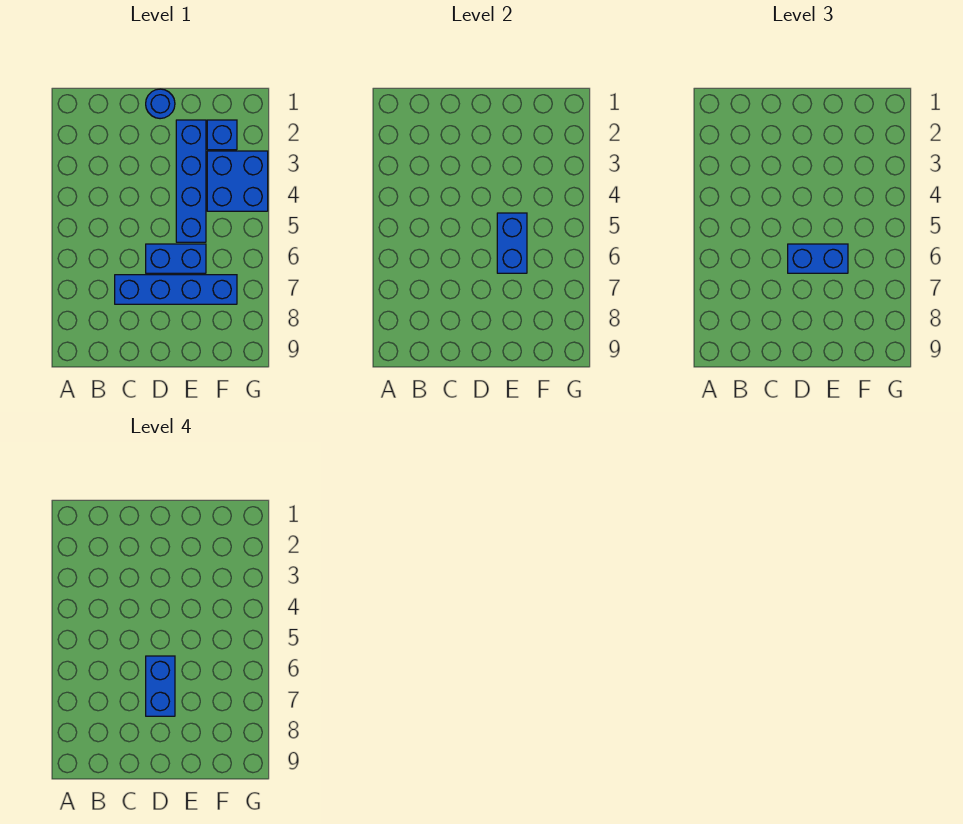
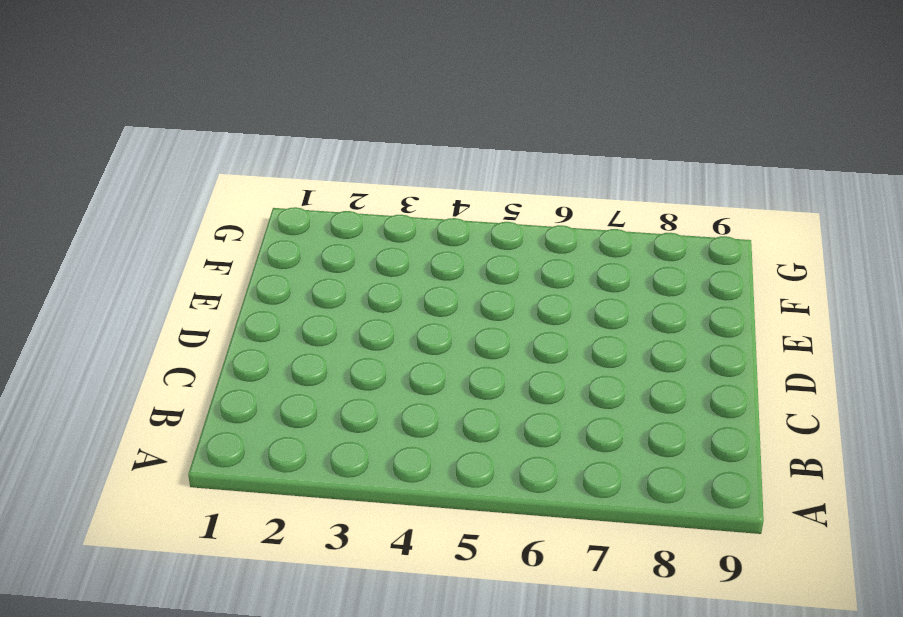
none -> blue 1x4 brick [115,275,237,304]
none -> blue 1x1 round brick [146,89,175,119]

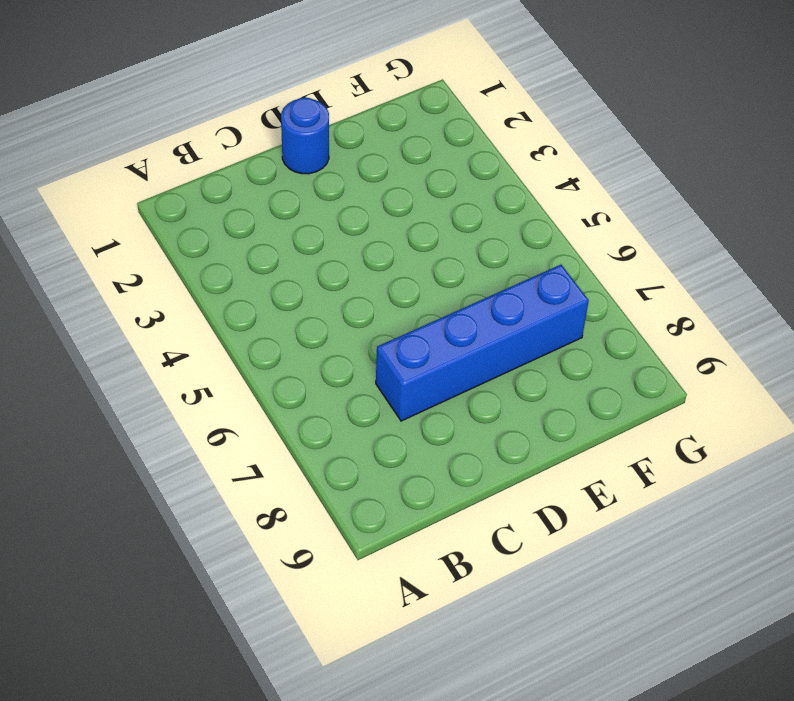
none -> blue 1x2 brick [146,244,206,273]
none -> blue 1x4 brick [176,120,206,242]

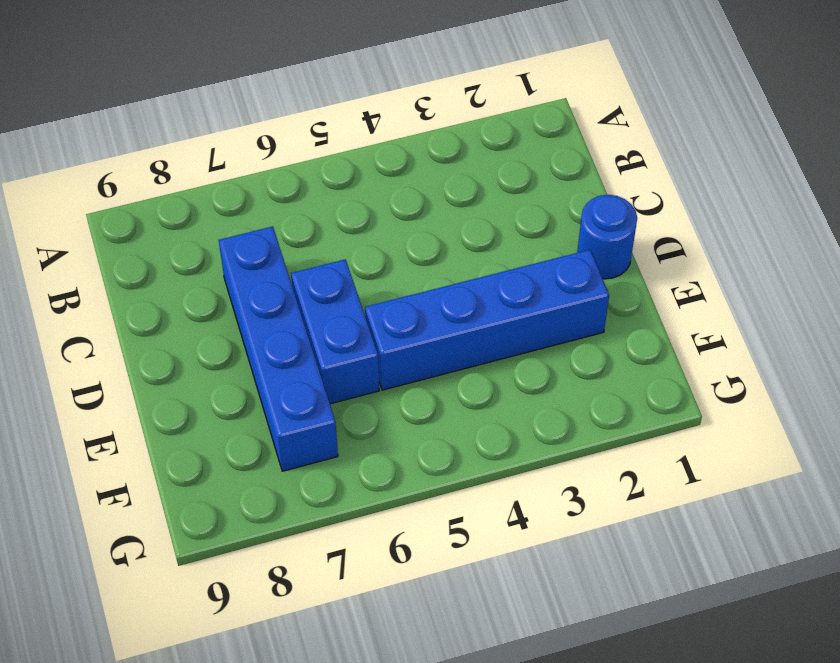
none -> blue 1x1 brick [207,120,237,150]
none -> blue 2x2 brick [207,151,268,211]

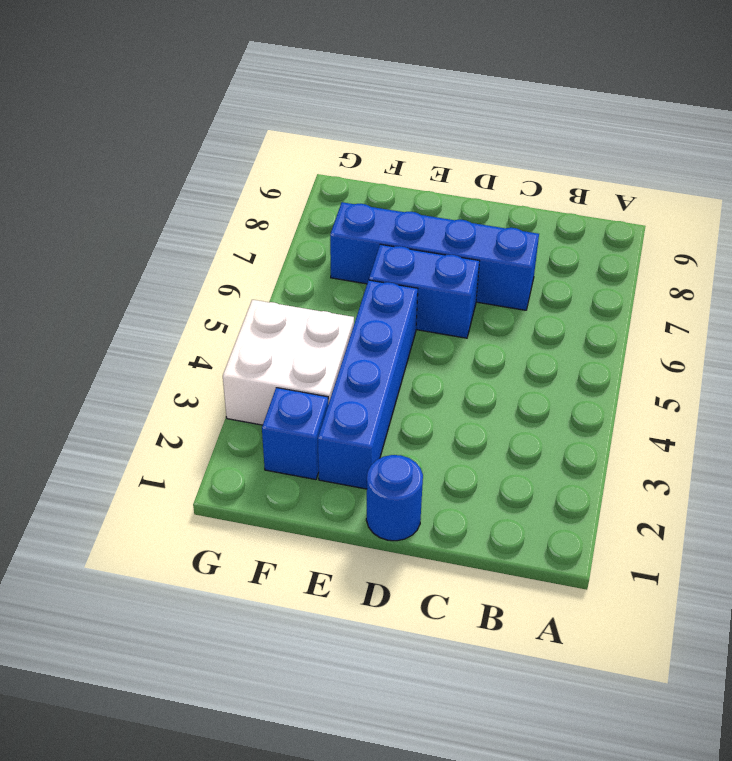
white 2x2 brick [223,300,354,425] -> blue 2x2 brick [207,151,268,211]
none -> blue 1x2 brick [497,213,527,273]
none -> blue 1x2 brick [788,244,848,273]

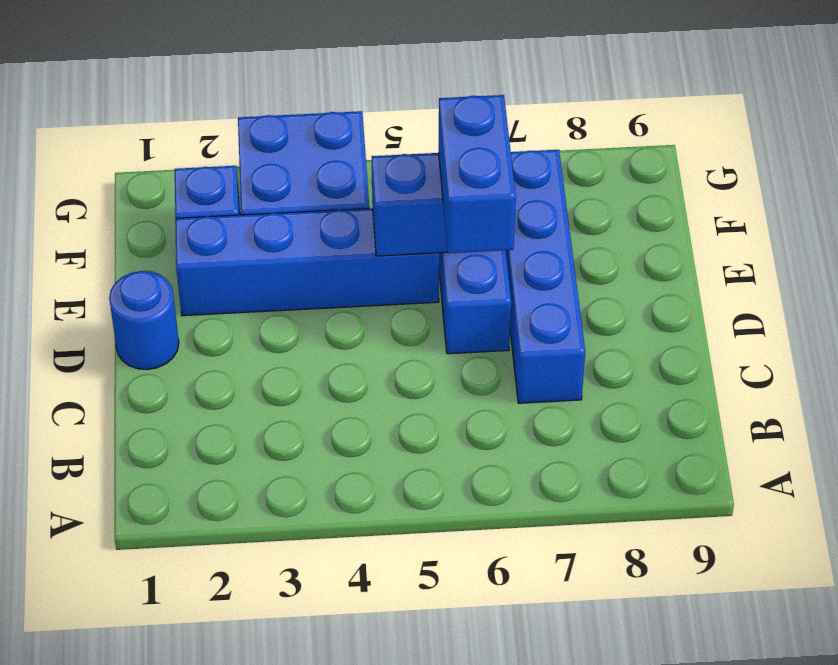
none -> blue 1x2 brick [146,656,175,716]

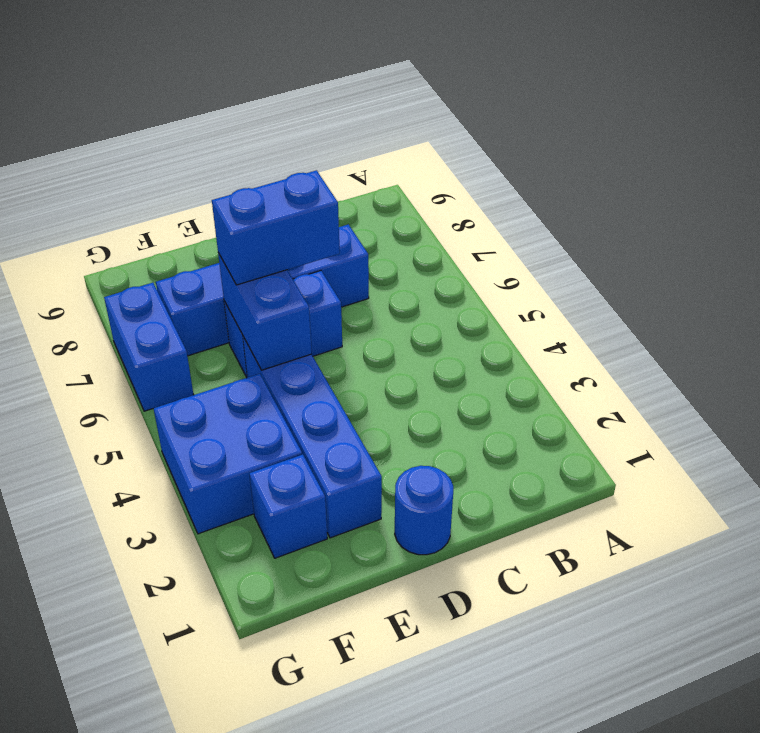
blue 1x2 brick [104,283,194,411] -> blue 1x2 brick moved to [146,656,175,716]

